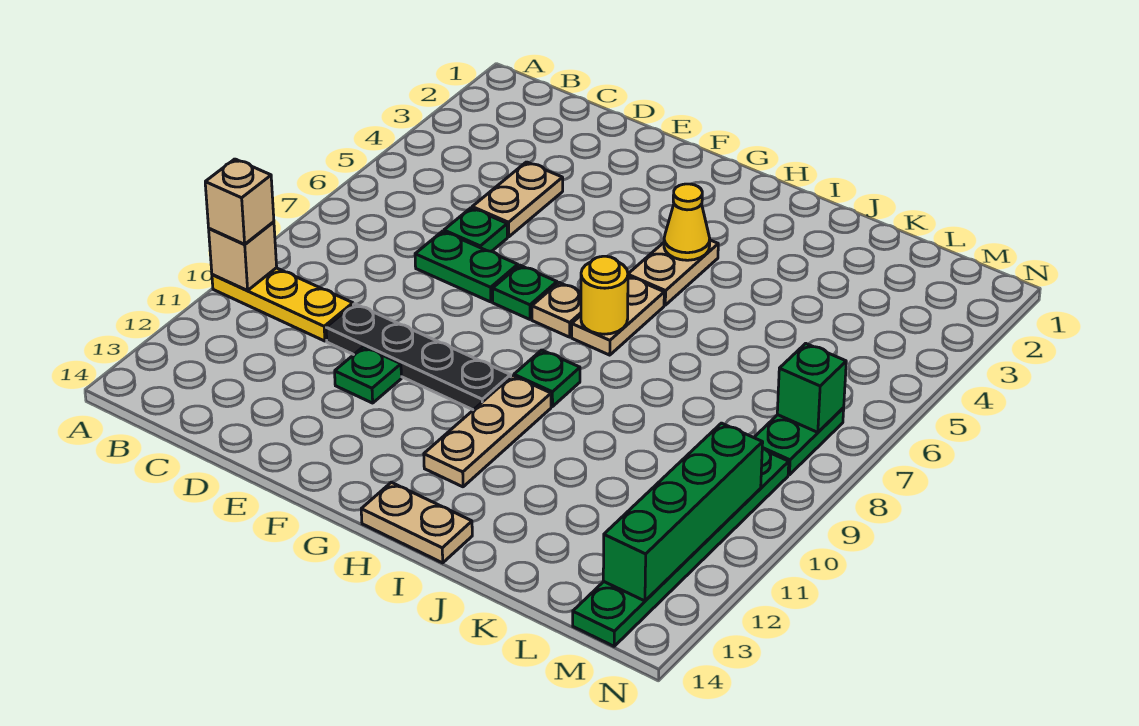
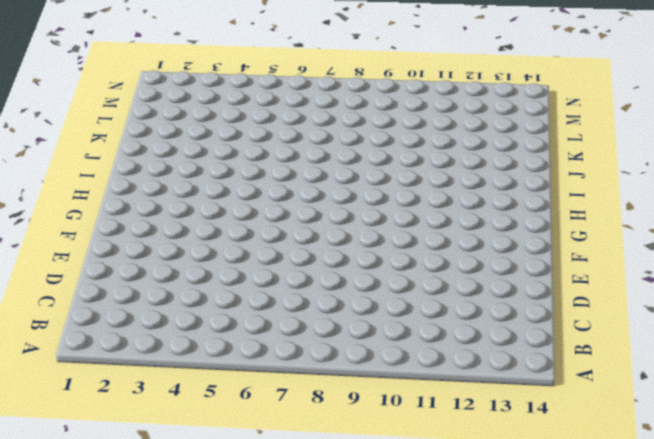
none -> yellow 1x3 plate [212,268,353,341]
none -> tan 1x2 plate [472,162,563,237]
none -> green 1x1 plate [444,208,507,251]

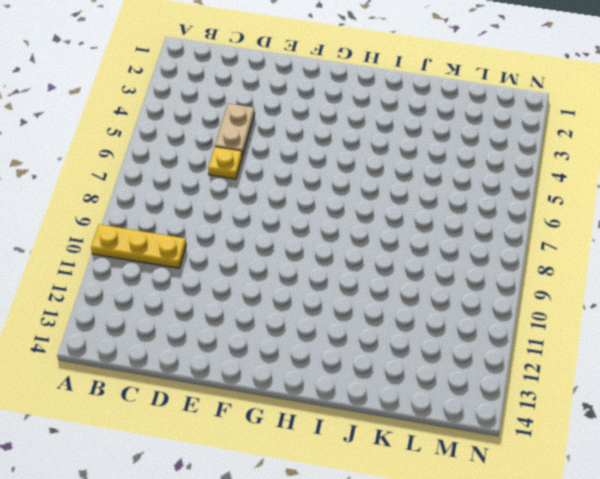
yellow 1x1 plate [208,147,242,179] -> green 1x1 plate [444,208,507,251]
none -> green 1x2 plate [415,231,518,302]
none -> black 1x4 plate [326,304,511,410]
none -> green 1x1 plate [335,347,401,403]

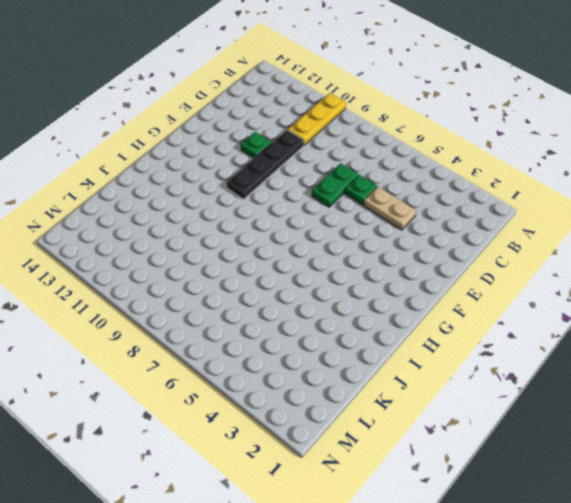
none -> green 1x1 plate [493,265,557,319]
none -> tan 1x1 plate [532,283,581,337]
none -> tan 1x2 plate [628,240,718,305]

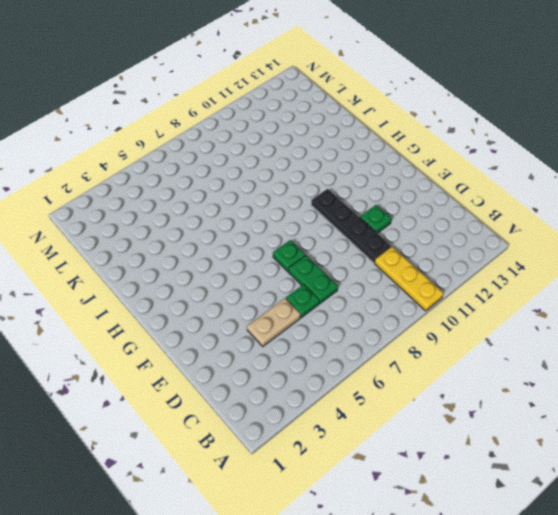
none -> tan 1x1 plate [532,283,581,337]
none -> tan 1x2 plate [628,240,718,305]
none -> tan 1x2 plate [572,276,664,355]

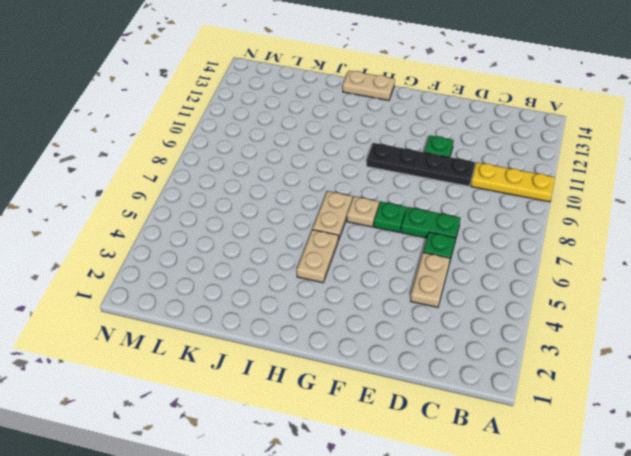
none -> green 1x1 plate [514,350,580,407]
none -> tan 1x3 plate [424,376,551,487]
none -> green 1x2 plate [754,408,844,475]

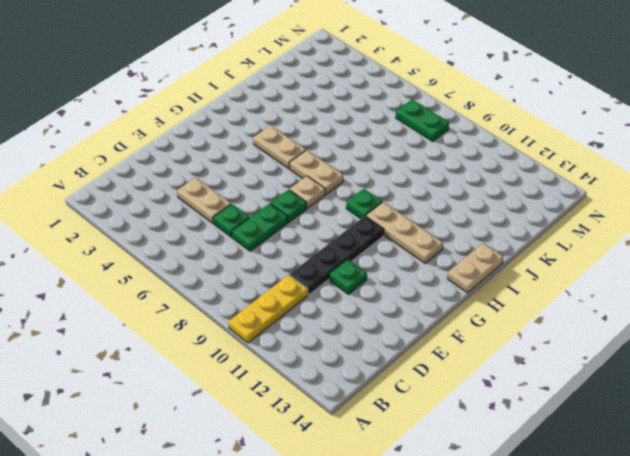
none -> green 1x6 plate [573,448,789,646]
none -> tan 1x1 brick [209,222,277,290]
none -> yellow 1x1 cone [664,184,710,260]

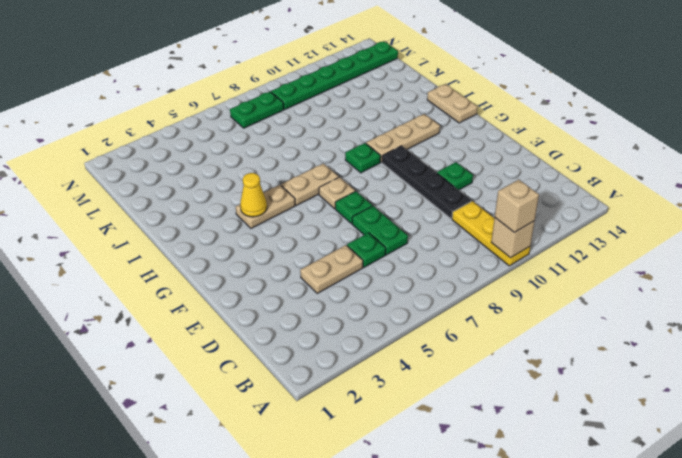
none -> yellow 1x1 round brick [581,256,628,334]
none -> green 1x1 brick [777,343,846,432]
none -> green 1x4 brick [603,423,763,601]

